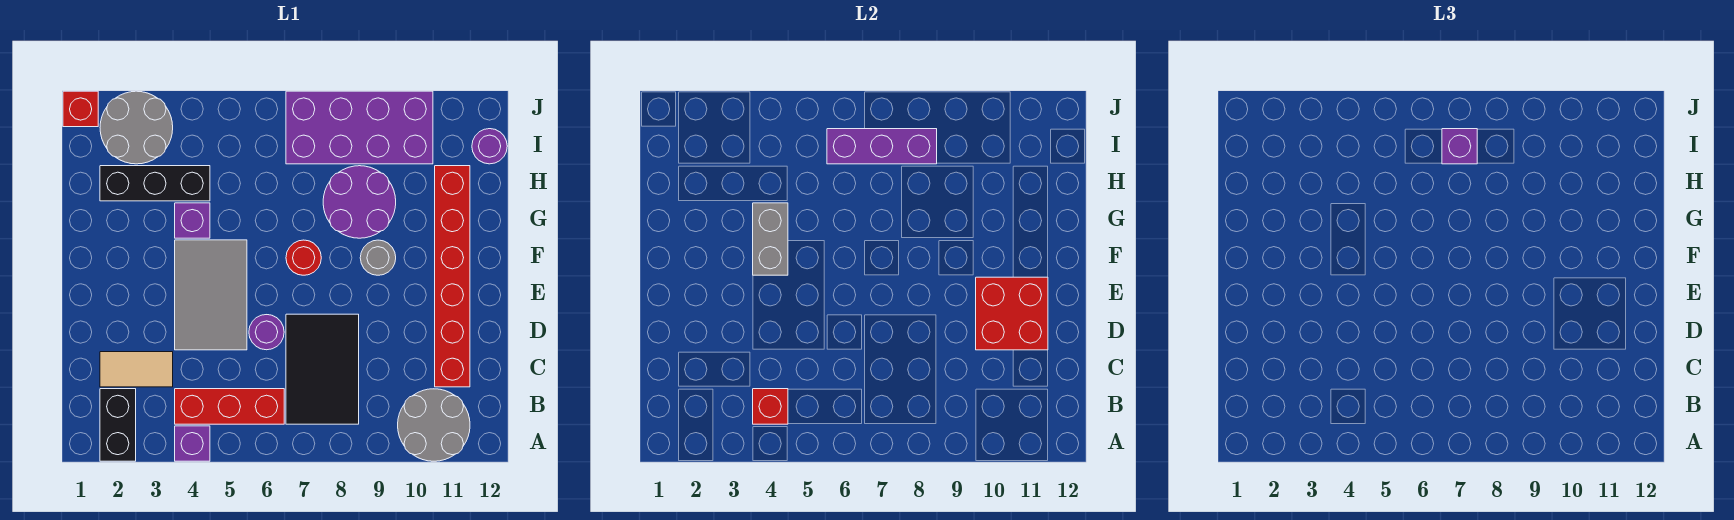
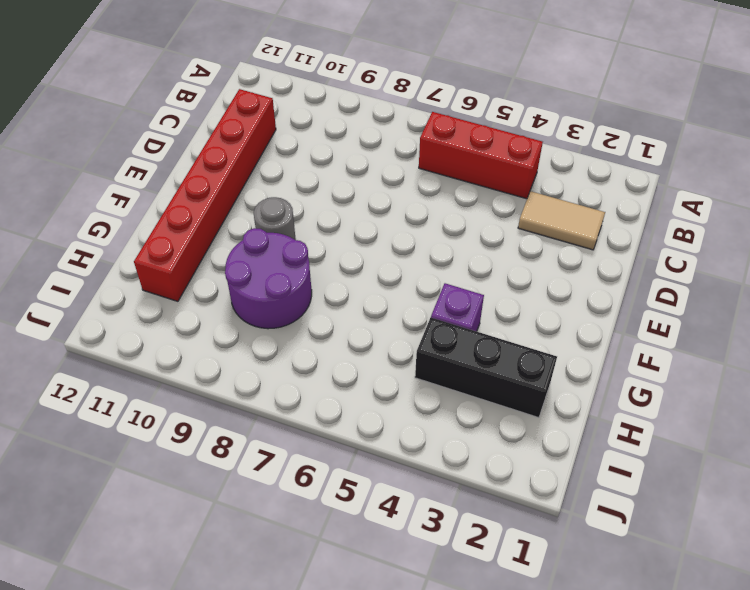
none -> black 1x2 brick [100,389,136,461]
none -> purple 1x1 brick [175,426,210,461]
none -> grey 2x2 round brick [398,389,470,461]

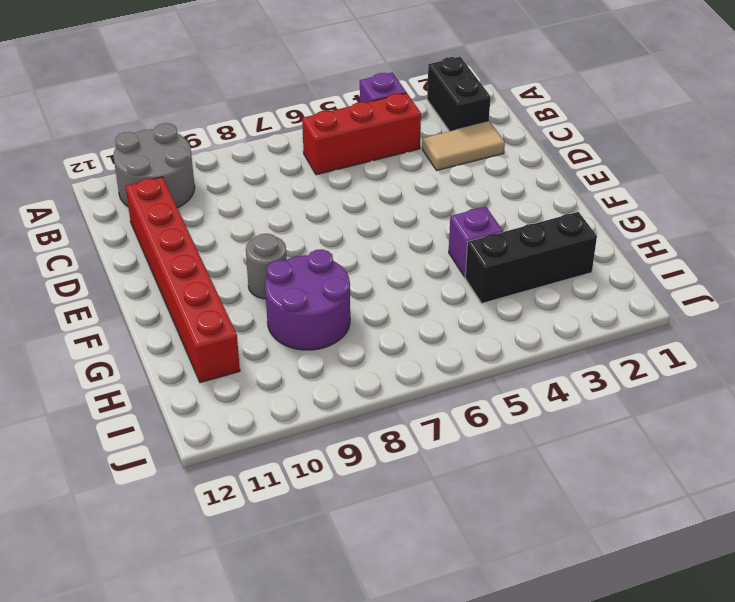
none -> black 2x3 tile [286,314,359,424]
none -> grey 2x3 tile [175,240,247,350]
none -> purple 1x1 round brick [249,315,284,350]

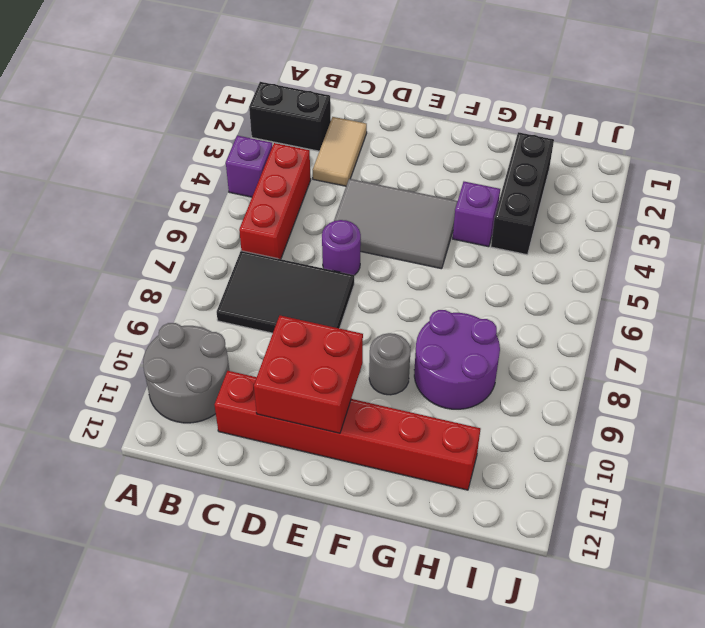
none -> red 1x1 round brick [286,240,321,275]
none -> grey 2x2 round brick [100,91,173,164]
none -> purple 2x4 brick [286,91,433,164]

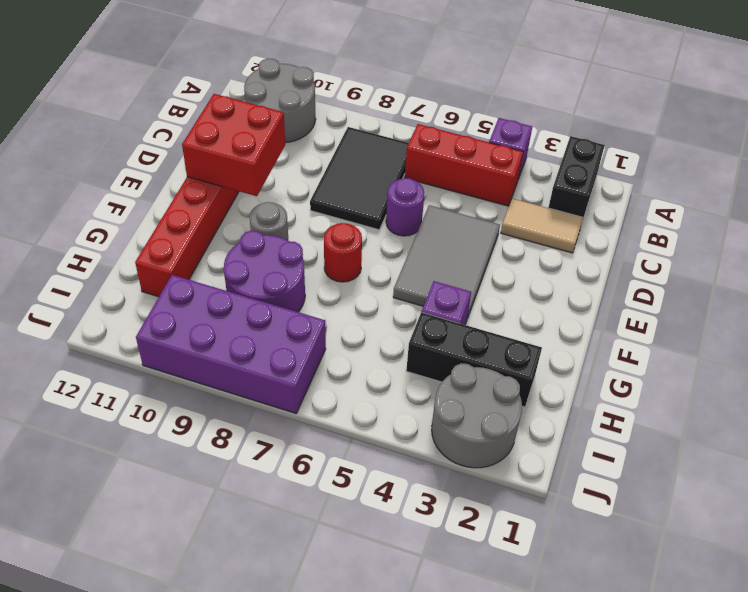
none -> purple 1x1 round brick [472,129,507,164]
none -> red 1x1 brick [63,91,98,127]
none -> red 1x1 brick [753,389,788,424]

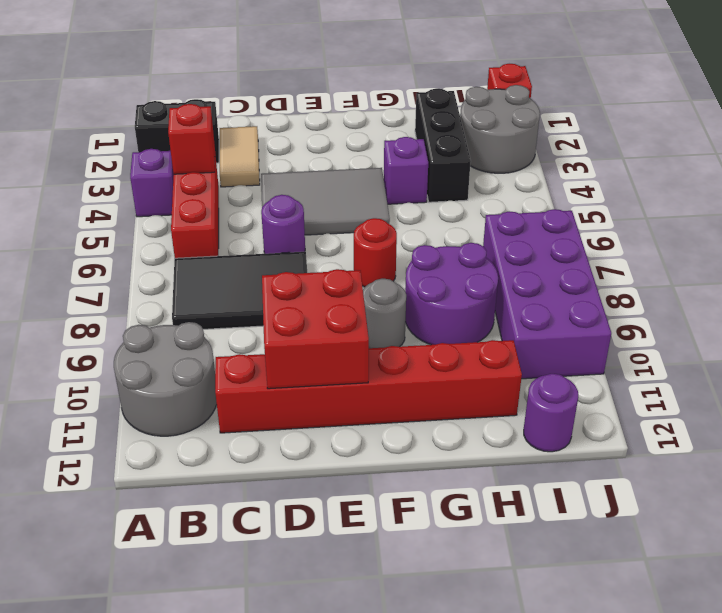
none -> grey 1x2 brick [753,203,788,275]
none -> purple 1x3 brick [827,129,937,164]
none -> purple 1x1 brick [1442,129,1477,164]

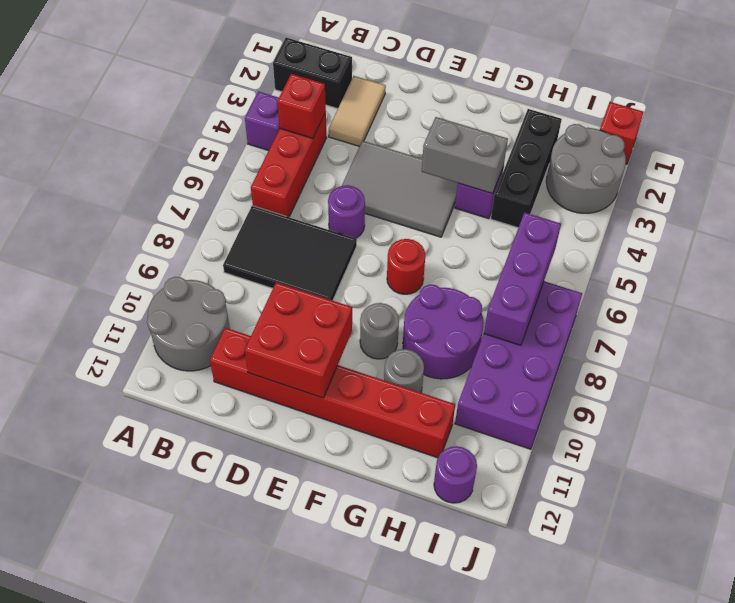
grey 1x1 round brick [384,349,424,393] -> none
none -> purple 1x1 brick [1442,129,1477,164]

